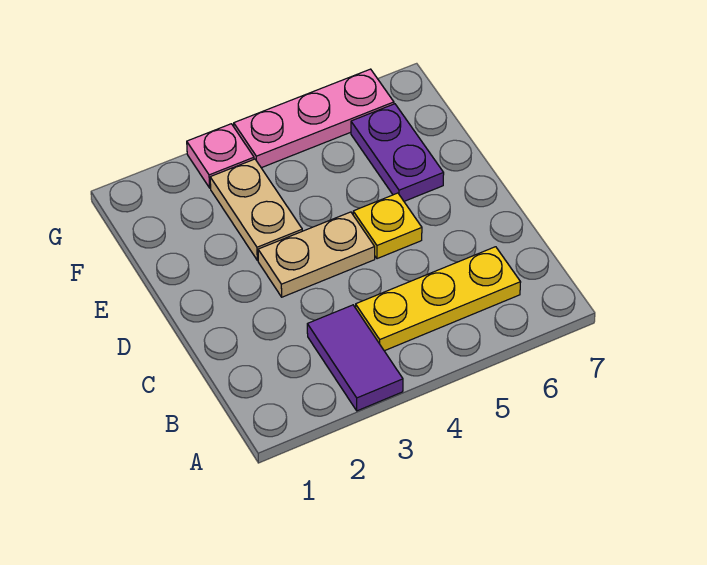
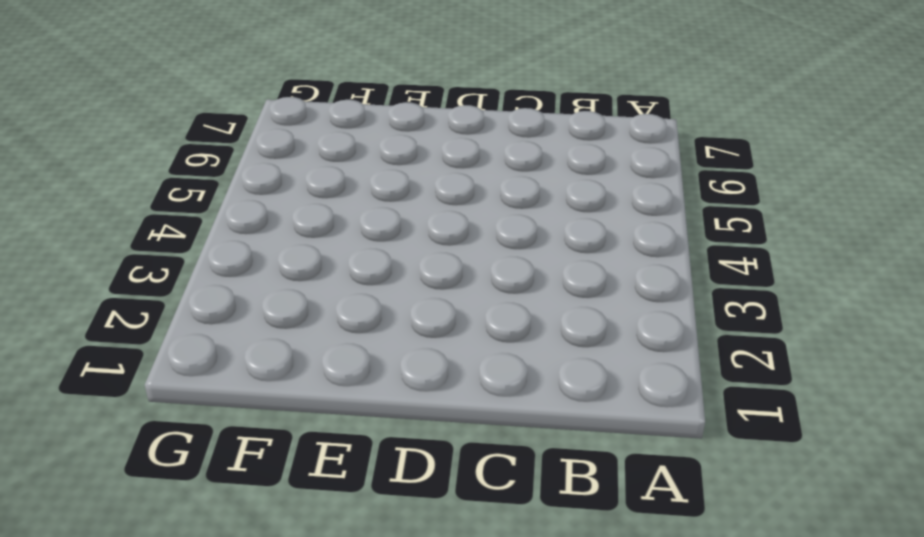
none -> purple 1x2 tile [307,305,403,411]
none -> yellow 1x3 plate [356,247,521,351]

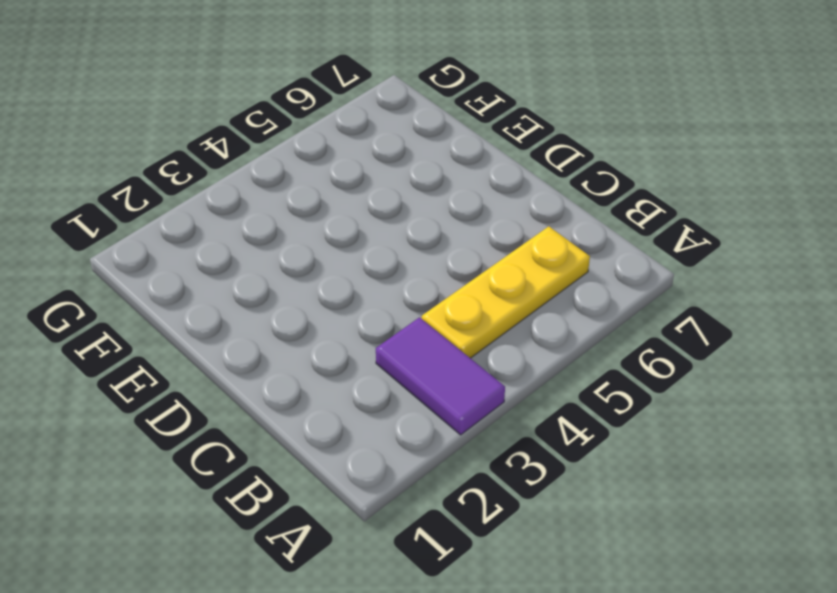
none -> tan 1x2 plate [258,212,375,297]
none -> yellow 1x1 plate [353,193,422,259]

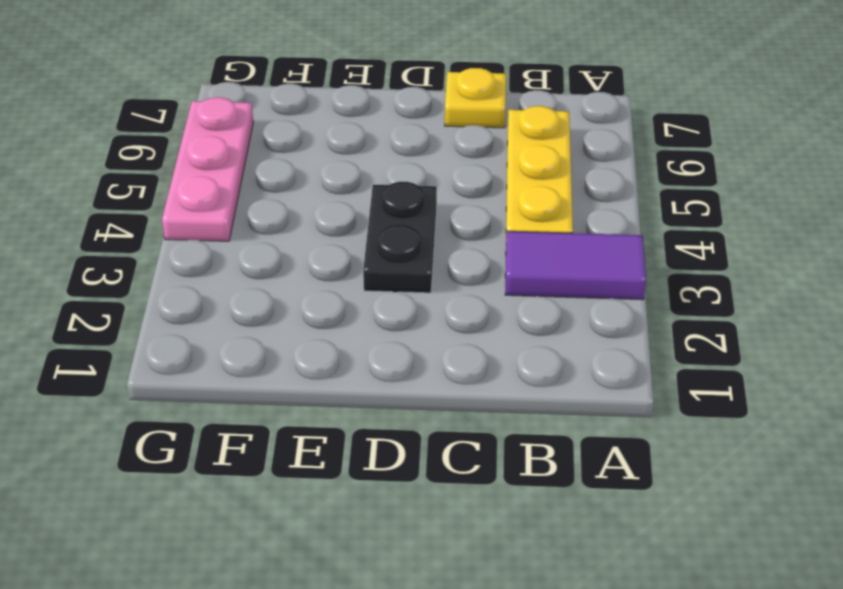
yellow 1x1 plate [445,68,506,128] -> yellow 1x1 plate moved to [353,193,422,259]
black 1x2 plate [363,181,437,293] -> tan 1x2 plate [258,212,375,297]
none -> tan 1x2 plate [210,159,302,260]
none -> purple 1x2 plate [351,104,444,201]

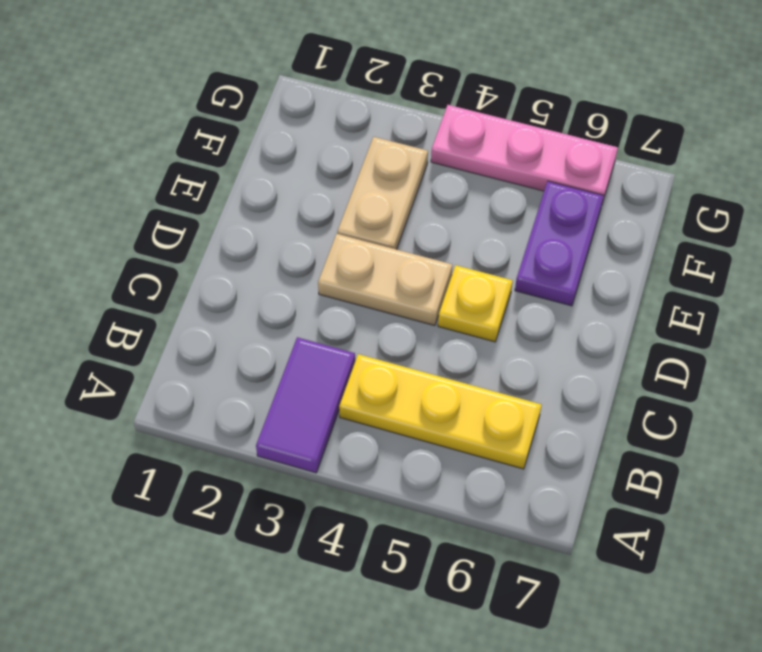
none -> pink 1x1 plate [187,124,254,188]

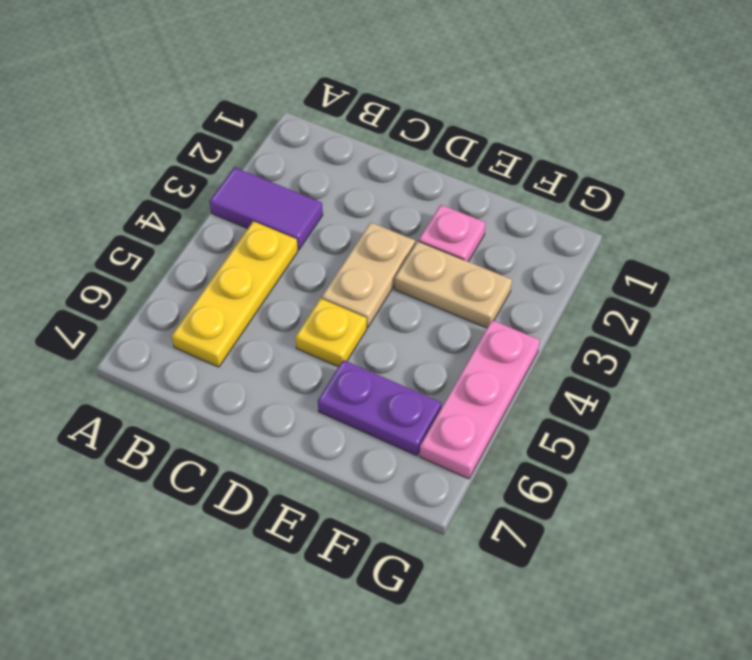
pink 1x1 plate [419,205,486,262] -> pink 1x1 plate moved to [187,124,254,188]

